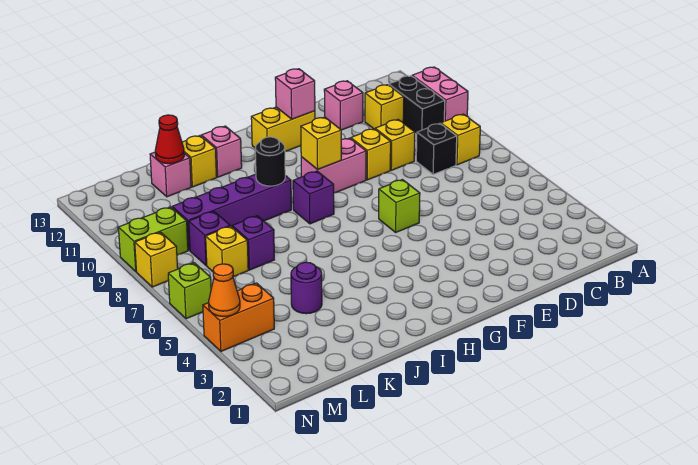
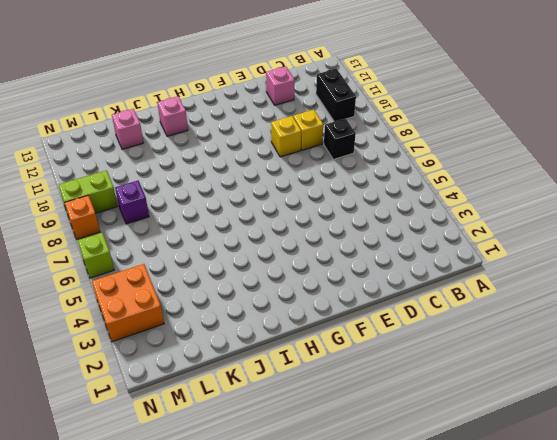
orange 2x2 brick [92,264,164,342] -> orange 1x2 brick [203,283,274,351]
orange 1x1 brick [65,195,100,239] -> yellow 1x1 brick [135,232,178,287]
none -> pink 1x2 brick [412,67,468,121]
none -> yellow 1x1 brick [441,114,480,165]
none -> yellow 1x1 brick [365,85,404,129]

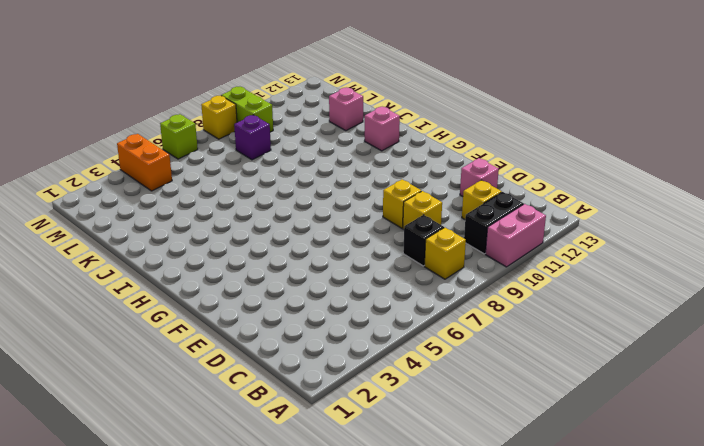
none -> lime 1x1 brick [379,180,420,232]
none -> pink 1x2 brick [301,138,366,193]
none -> yellow 1x2 brick [251,107,315,151]

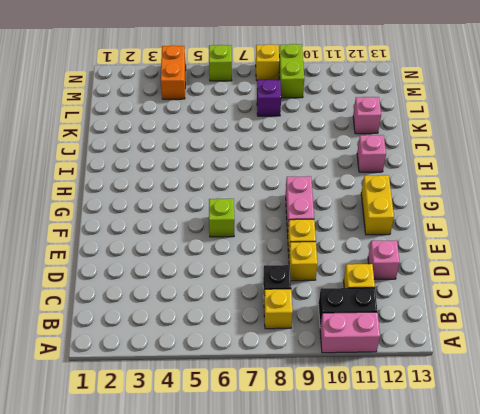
none -> purple 1x1 brick [293,171,334,224]
none -> purple 1x4 brick [172,174,291,250]
none -> yellow 1x1 brick [182,136,217,187]

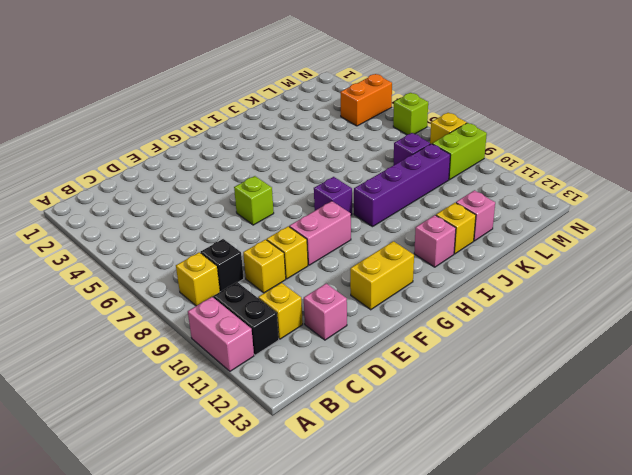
none -> purple 1x1 round brick [291,262,322,314]
none -> purple 1x1 brick [232,216,274,270]
none -> yellow 1x1 brick [206,226,248,277]

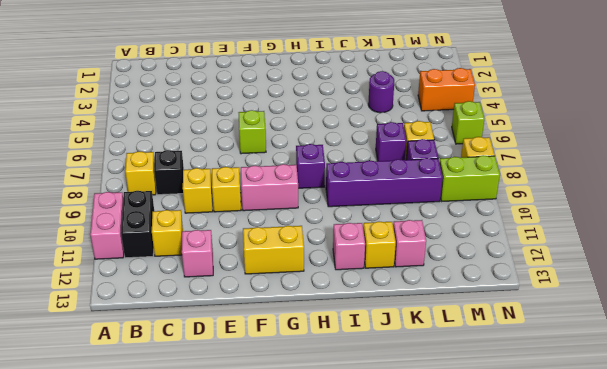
none -> pink 1x1 brick [275,69,315,119]
none -> yellow 1x1 brick [301,117,341,170]
none -> black 1x1 round brick [255,137,285,186]

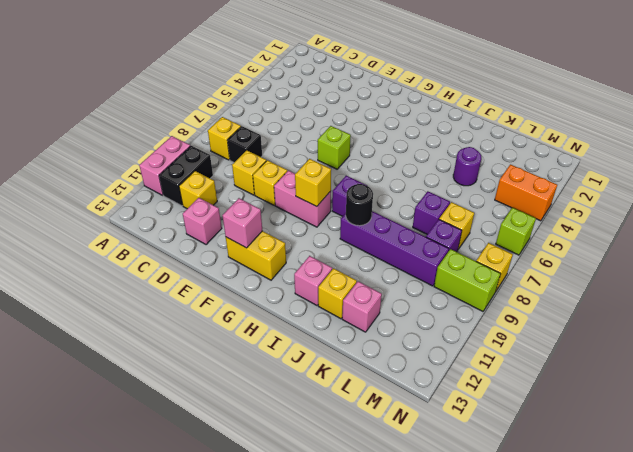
none -> red 1x1 cone [155,115,184,164]
none -> orange 1x1 cone [209,264,240,316]

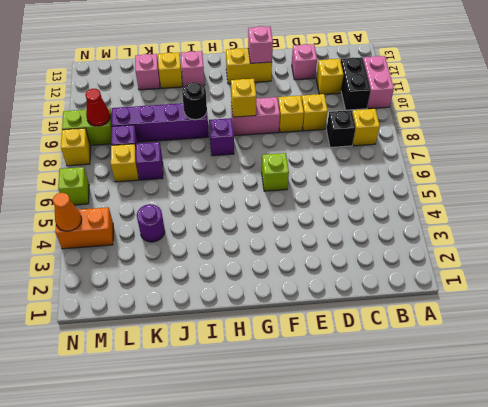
red 1x1 cone [85,89,110,126] -> red 1x1 cone moved to [155,115,184,164]

